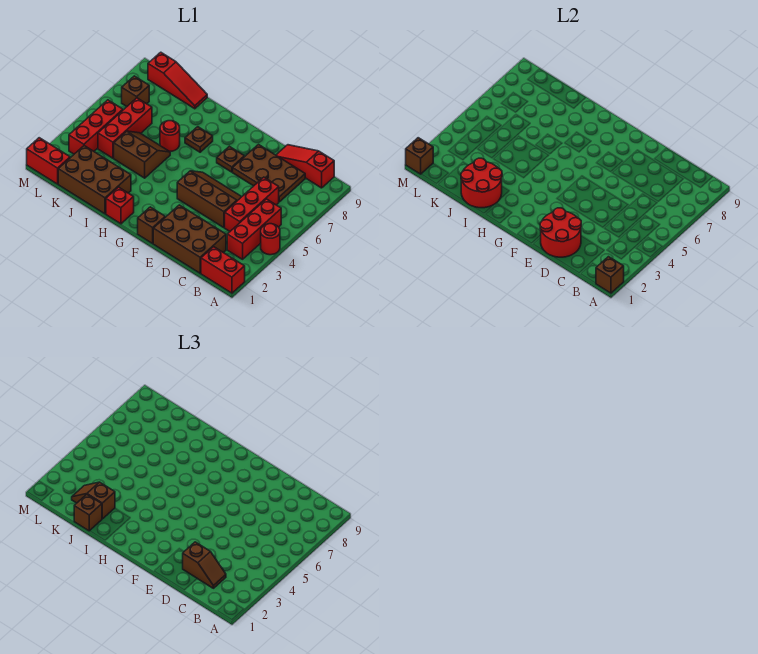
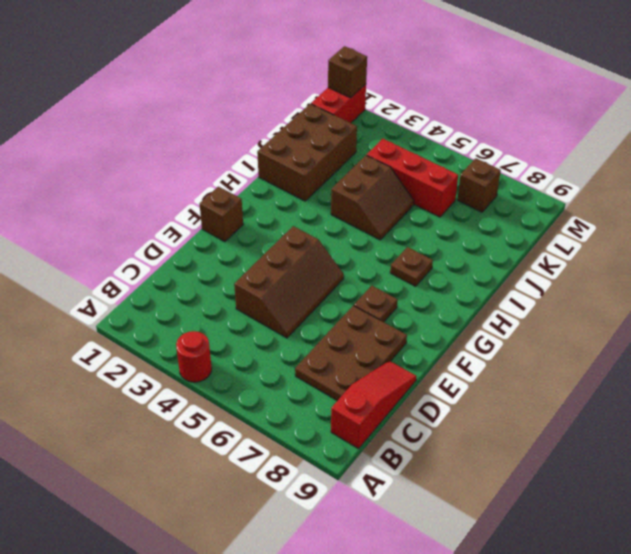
none -> red 1x2 brick [201,247,245,293]
none -> red 1x3 brick [227,199,281,259]
none -> brown 2x3 brick [153,205,226,273]

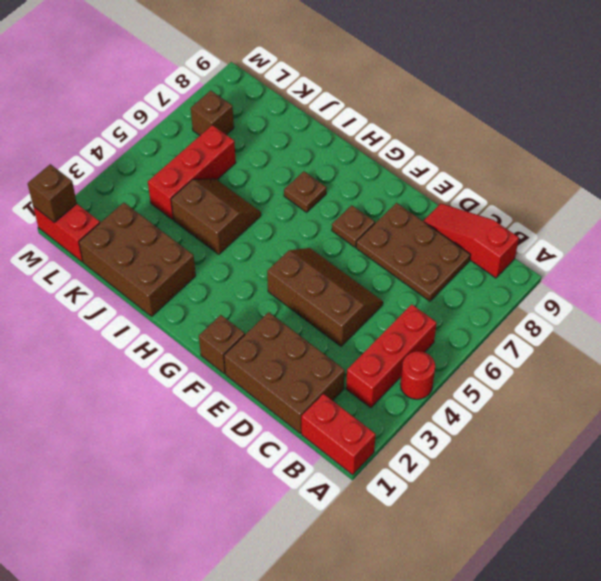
none -> red 1x3 brick [225,177,279,231]
none -> red 1x1 brick [106,187,134,224]
none -> red 1x1 round brick [160,121,180,151]

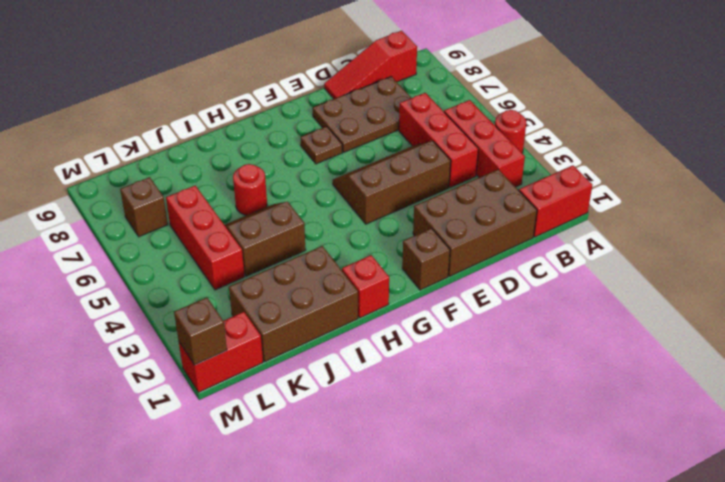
none -> brown 1x1 plate [185,127,213,152]
none -> red 1x3 slope [148,52,207,109]
none -> red 1x3 brick [69,100,123,154]

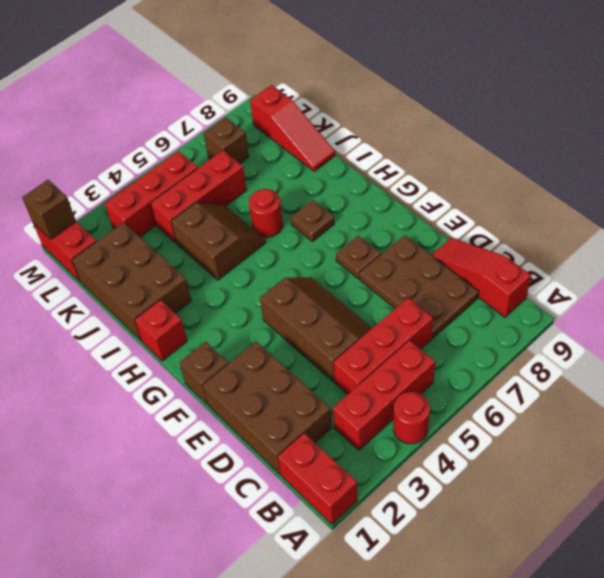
none -> brown 1x1 brick [596,257,624,293]
none -> red 2x2 round brick [540,208,581,257]
none -> red 2x2 round brick [461,158,502,208]

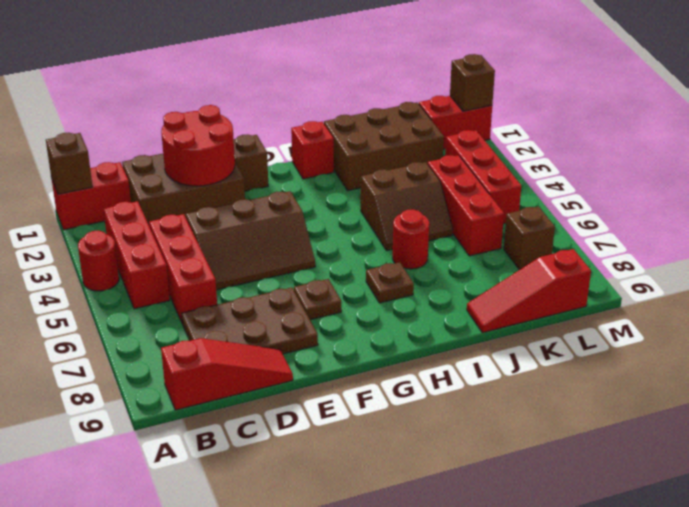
none -> red 2x2 round brick [461,158,502,208]
none -> brown 1x2 slope [183,542,226,588]
none -> brown 1x1 brick [74,494,102,531]

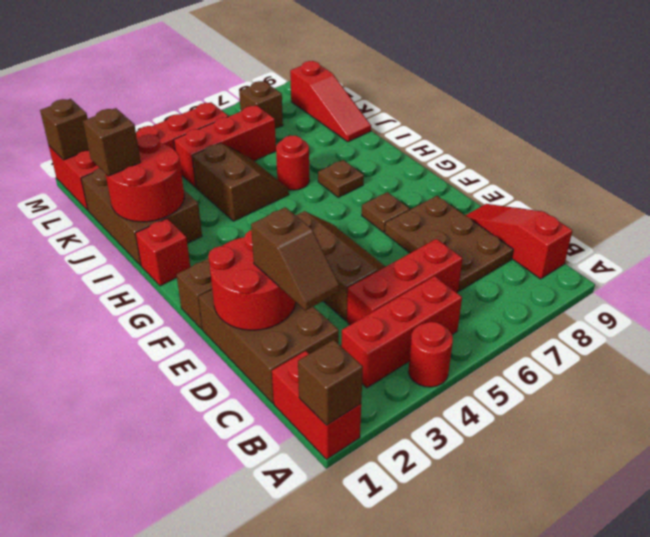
none -> brown 1x2 slope [72,482,115,519]

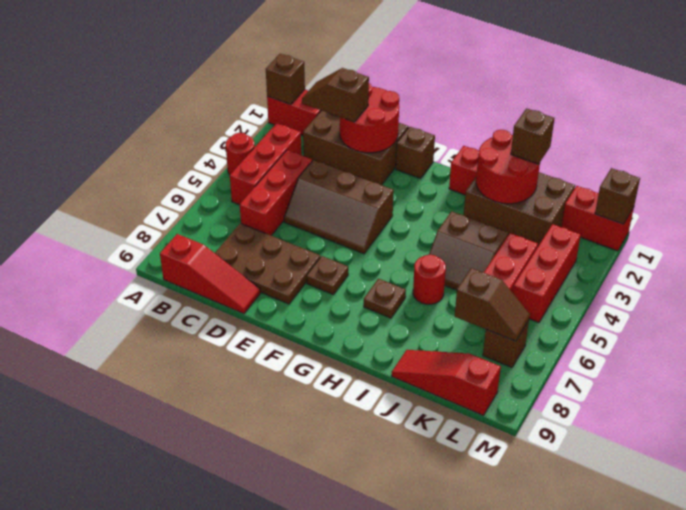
brown 1x2 slope [455,268,530,341] -> brown 1x2 slope moved to [72,482,115,519]

